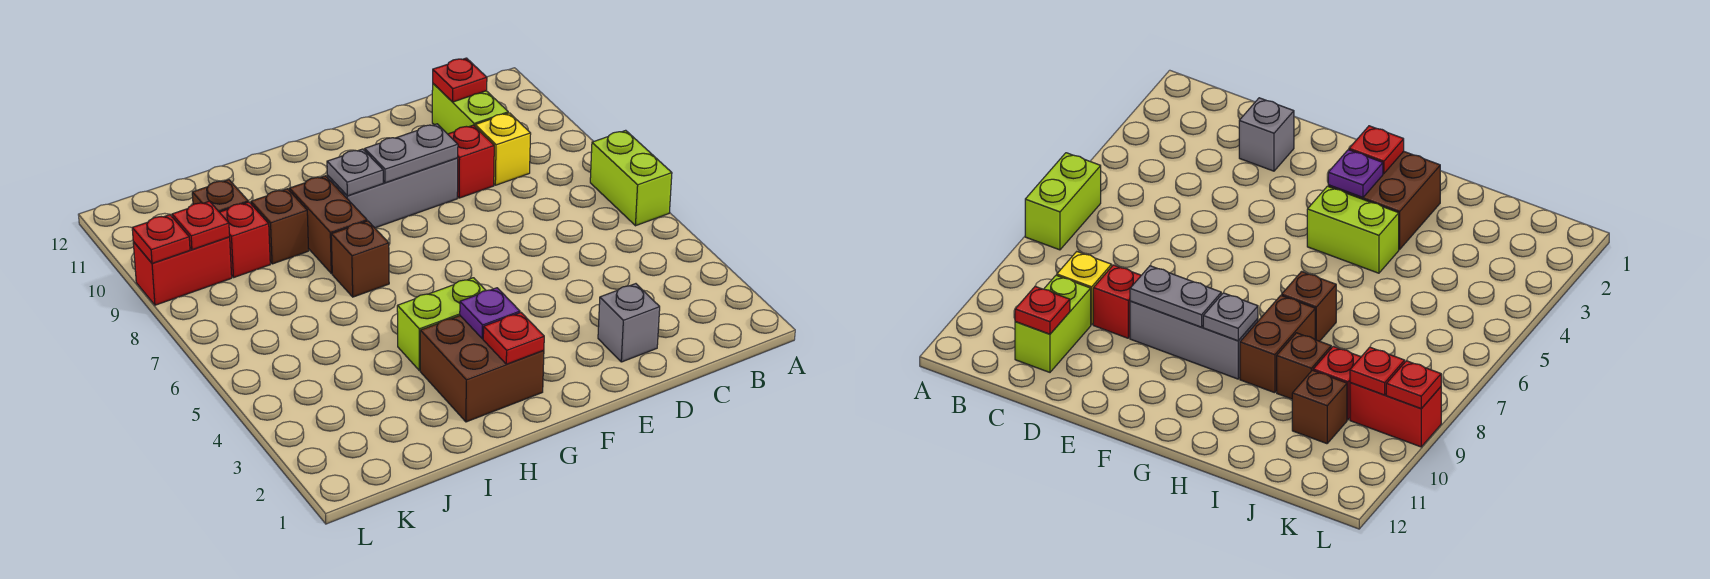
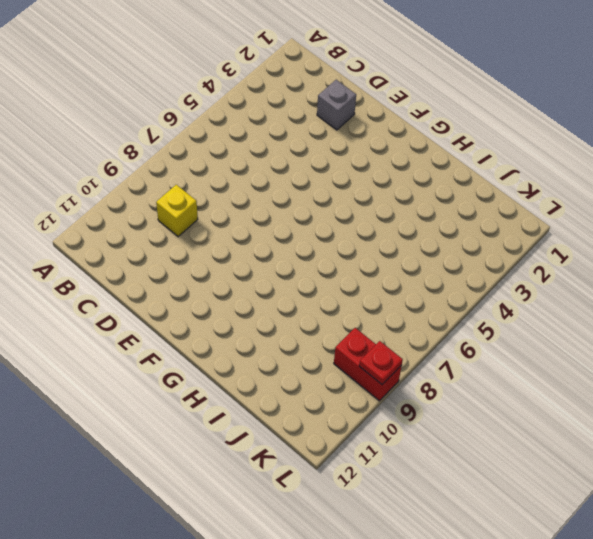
none -> lime 1x2 brick [590,130,672,226]
none -> lime 1x2 brick [432,84,508,134]
none -> red 1x1 brick [448,125,494,198]

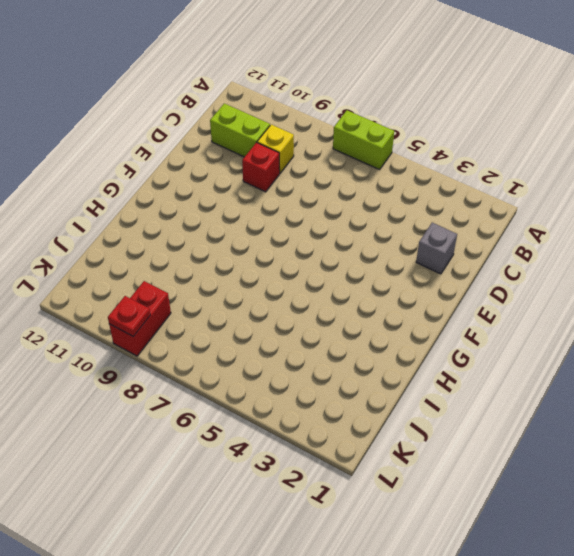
none -> grey 1x3 brick [327,158,458,228]
none -> brown 2x2 brick [420,316,544,422]
none -> lime 1x2 brick [397,278,486,371]

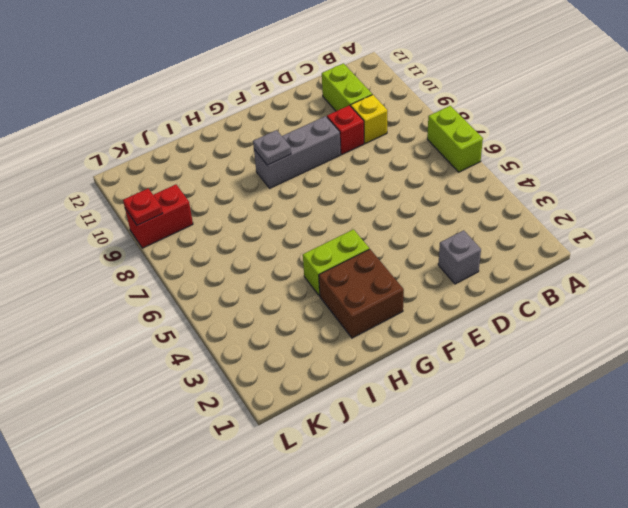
none -> brown 1x1 brick [331,221,389,297]
none -> brown 1x2 brick [289,176,367,274]
none -> brown 1x1 brick [251,189,309,264]

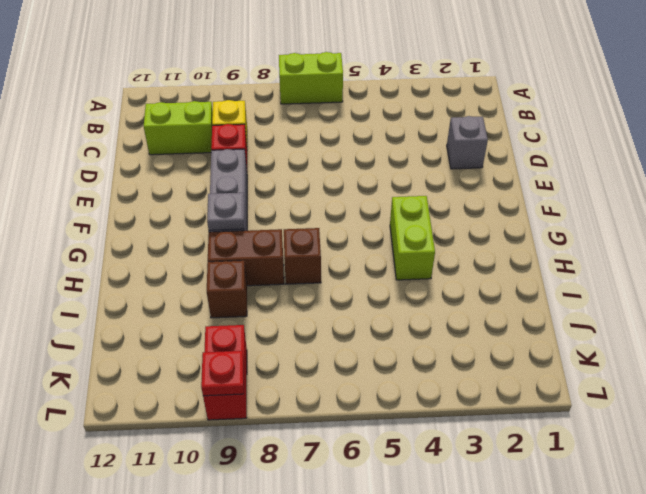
none -> brown 2x2 brick [420,316,544,422]
none -> red 1x1 brick [220,202,270,277]
none -> brown 1x1 brick [192,180,248,212]

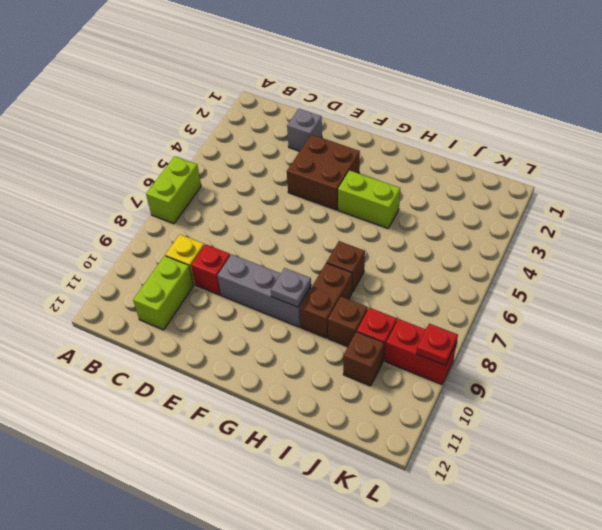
brown 2x2 brick [287,135,360,210] -> brown 2x2 brick moved to [420,316,544,422]
none -> red 1x1 plate [433,58,487,102]
none -> grey 1x2 plate [365,124,458,183]
none -> red 1x1 plate [483,313,544,364]

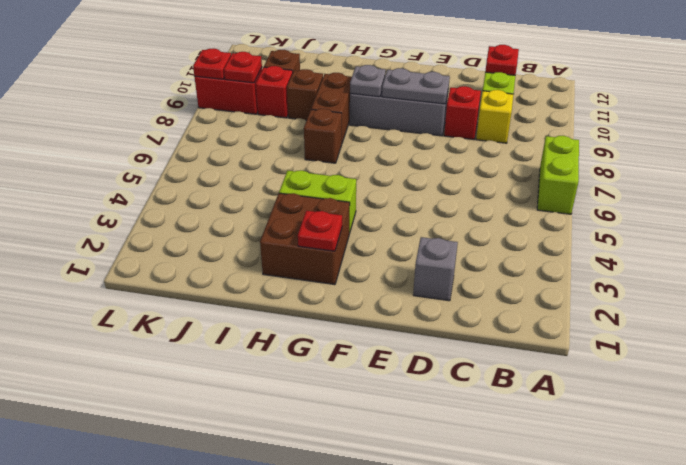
none -> purple 1x1 plate [460,288,520,339]

